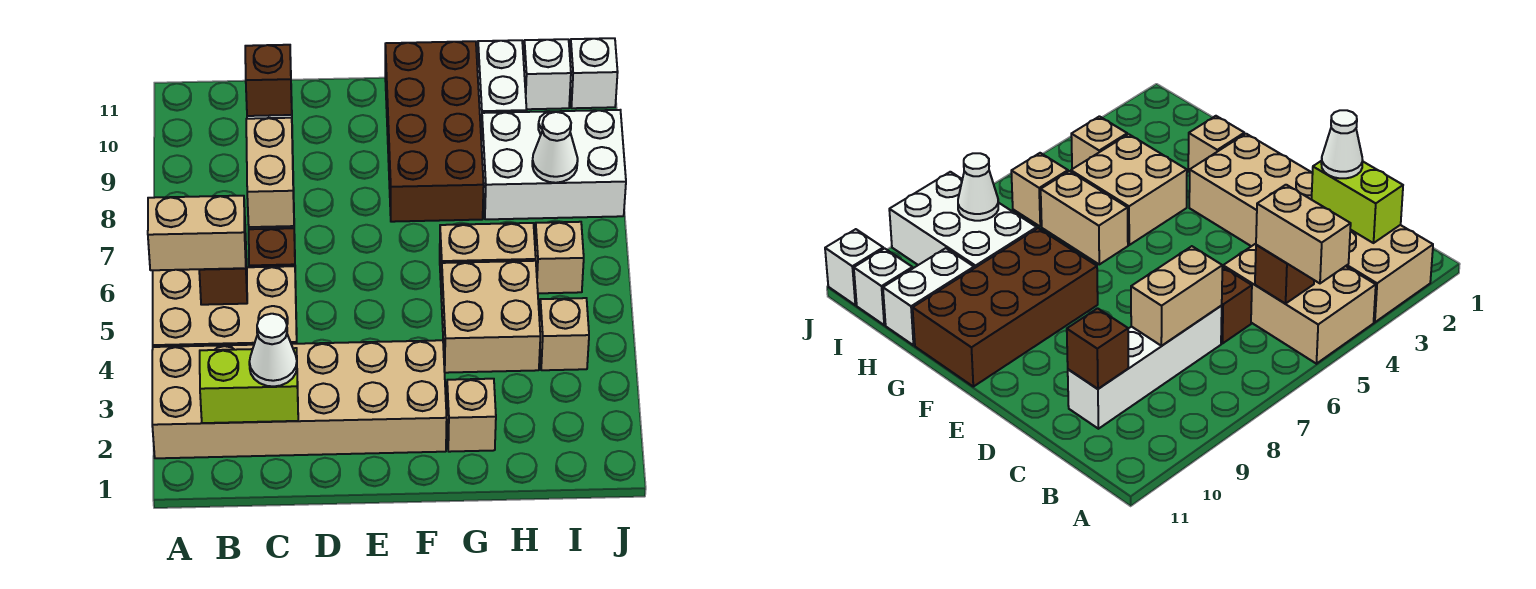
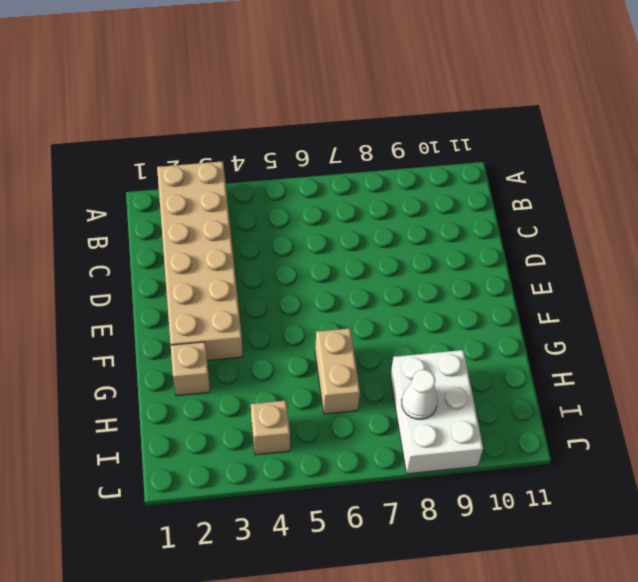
none -> tan 2x3 brick [153,266,297,347]
none -> brown 1x1 brick [249,228,296,284]
none -> white 1x4 brick [1068,306,1222,429]

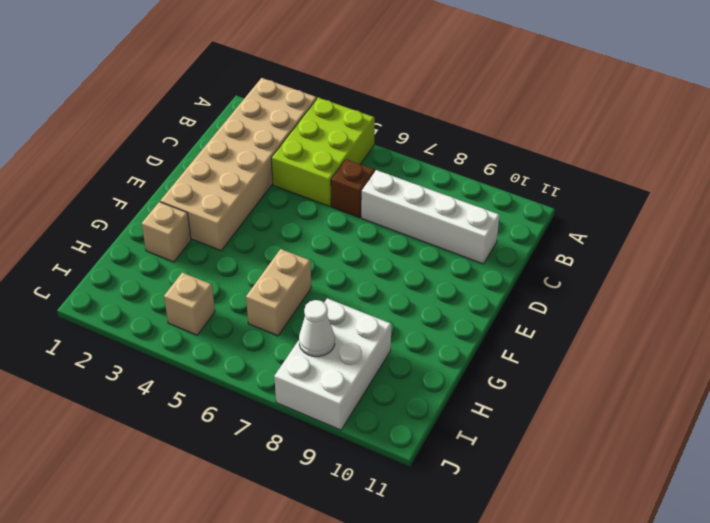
lime 2x3 brick [271,98,375,207] -> tan 2x3 brick [153,266,297,347]
none -> brown 2x4 brick [385,41,484,222]
none -> tan 2x2 brick [441,261,540,373]
none -> white 1x2 brick [477,40,527,132]

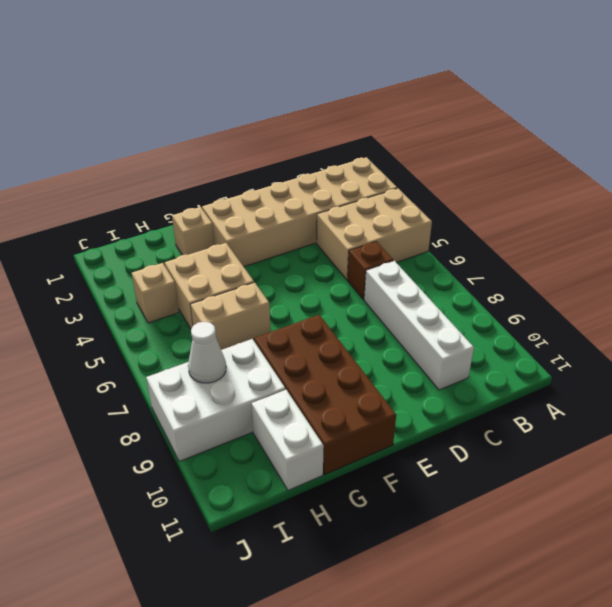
none -> tan 1x1 brick [535,222,584,293]
none -> white 1x1 brick [524,39,571,109]
none -> white 1x1 brick [570,38,618,108]

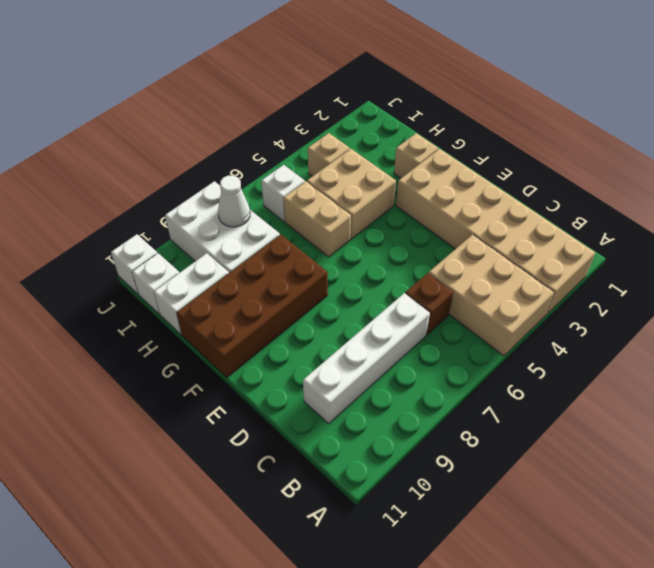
white 1x1 brick [261,165,305,221] -> tan 1x1 brick [535,222,584,293]
none -> lime 1x2 brick [200,348,298,423]
none -> brown 1x1 brick [199,234,247,305]
none -> tan 1x2 brick [246,118,294,227]

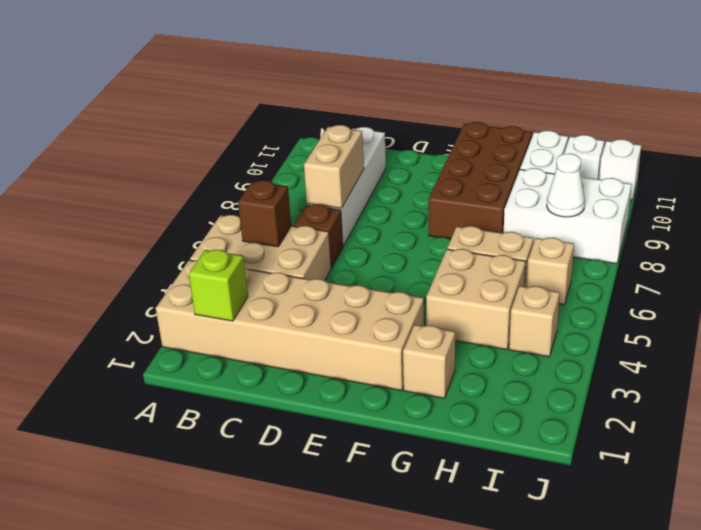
lime 1x1 brick [189,250,248,321] -> lime 1x2 brick [200,348,298,423]
none -> brown 1x1 brick [245,45,292,116]
none -> tan 1x2 brick [148,196,246,270]
none -> white 1x1 cone [249,314,297,387]

